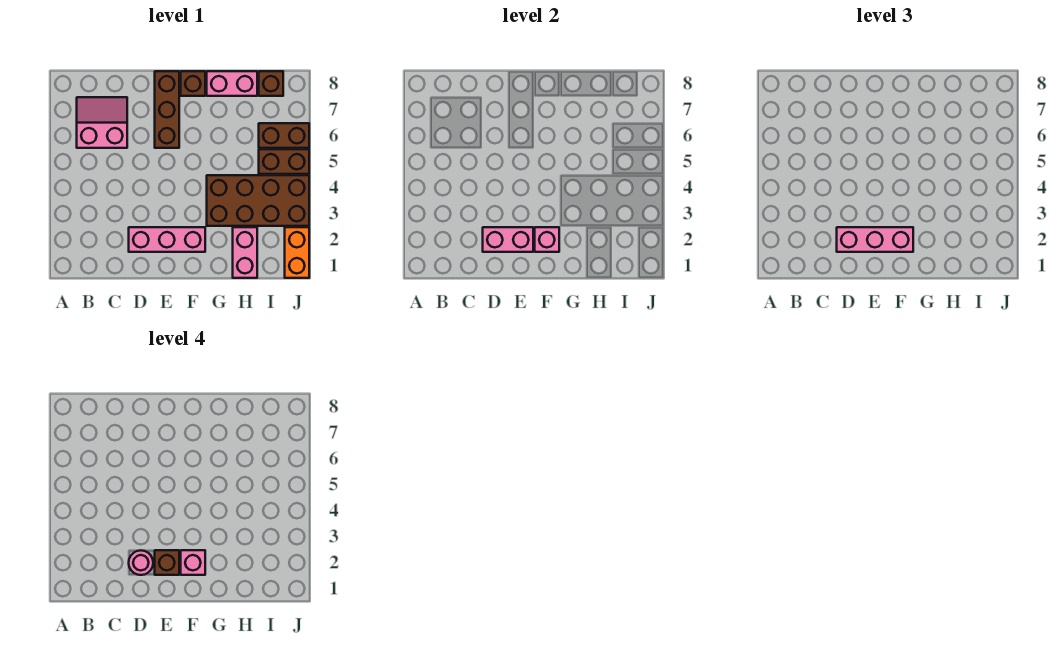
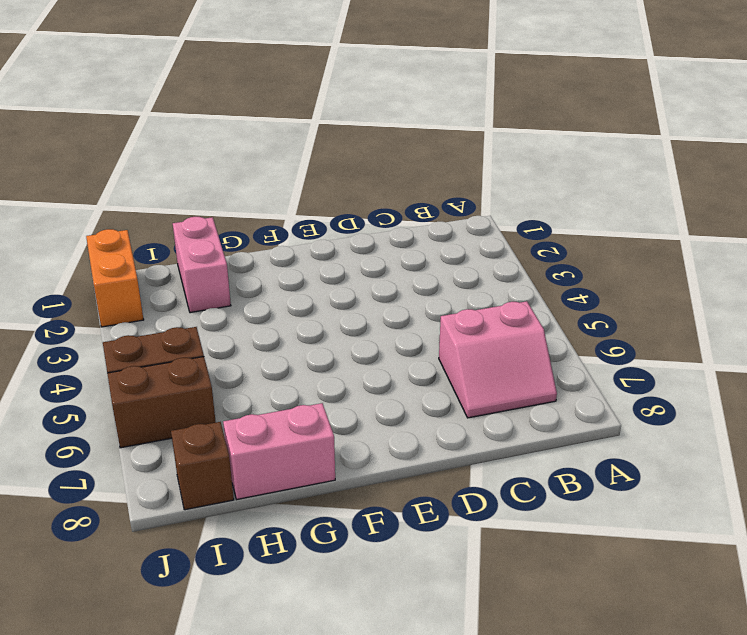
none -> pink 1x3 brick [129,227,205,252]
none -> brown 1x3 brick [155,71,179,148]
none -> brown 1x1 brick [181,71,205,96]

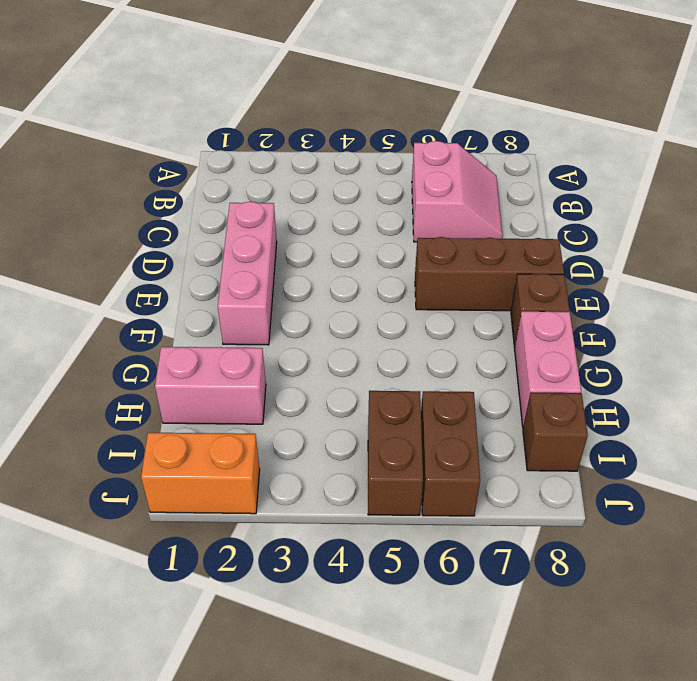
none -> brown 2x4 brick [207,175,309,226]
none -> pink 1x2 brick [483,227,533,252]
none -> pink 1x1 brick [535,227,559,252]

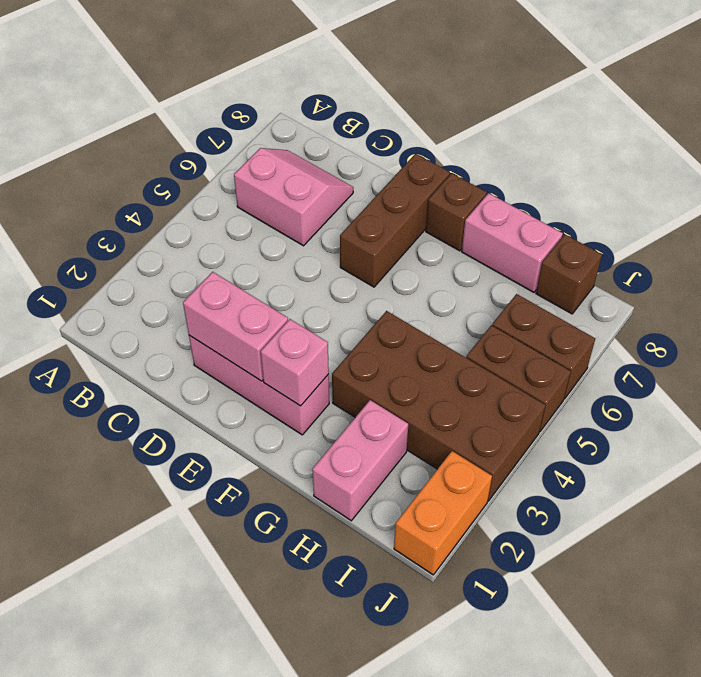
none -> pink 1x3 brick [837,227,913,252]
none -> pink 1x1 round brick [129,550,153,575]
none -> brown 1x1 brick [155,550,179,575]

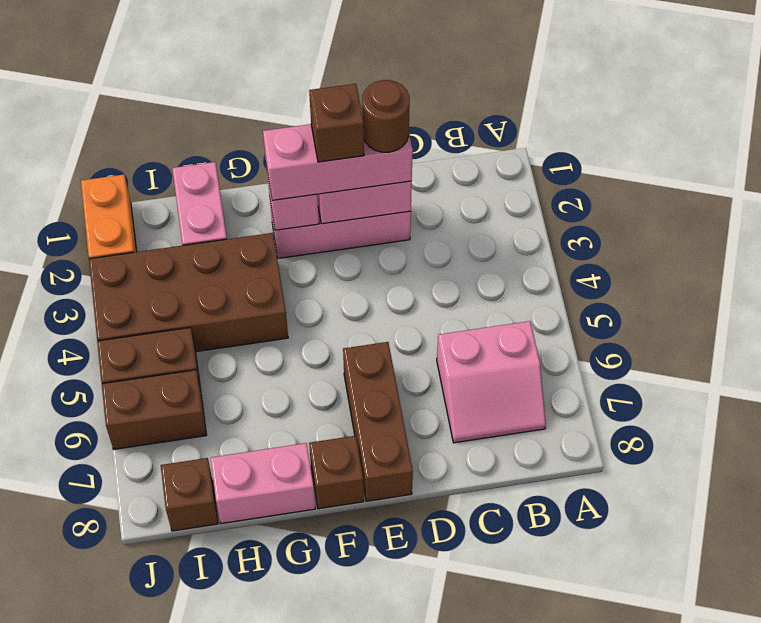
brown 1x1 round brick [362,80,410,152] -> pink 1x1 round brick [129,550,153,575]
none -> pink 1x1 brick [181,550,205,575]

